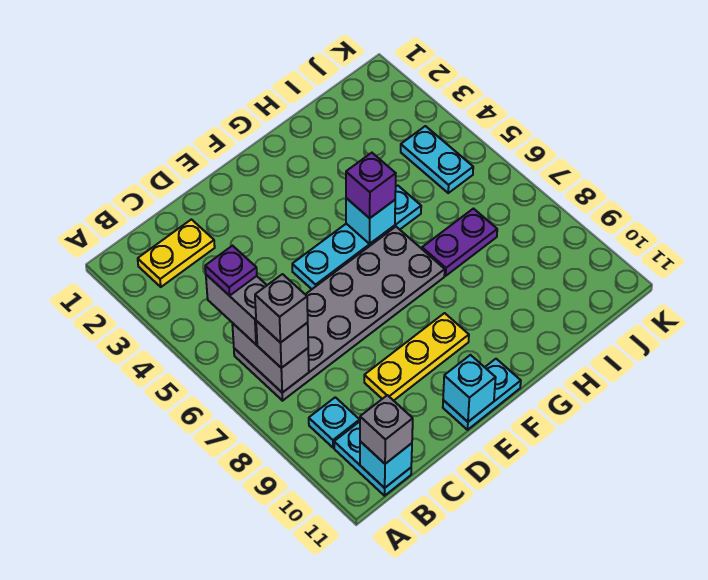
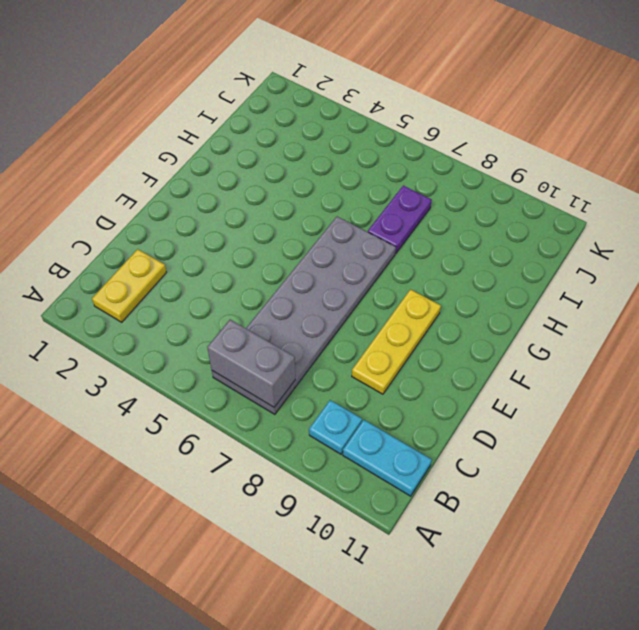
none -> cyan 1x4 plate [292,186,421,289]
none -> cyan 1x2 plate [443,359,521,430]
none -> cyan 1x2 plate [401,126,473,193]

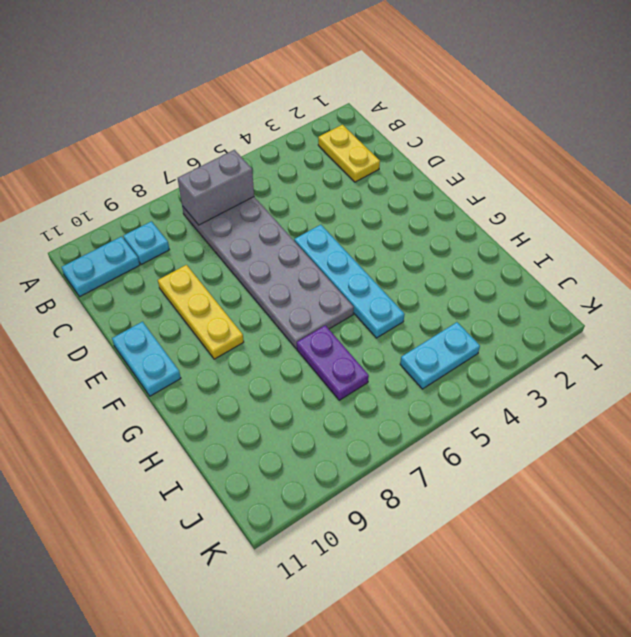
none -> cyan 1x1 brick [360,441,412,488]
none -> cyan 1x1 brick [443,355,496,422]
none -> cyan 1x1 brick [346,198,395,244]

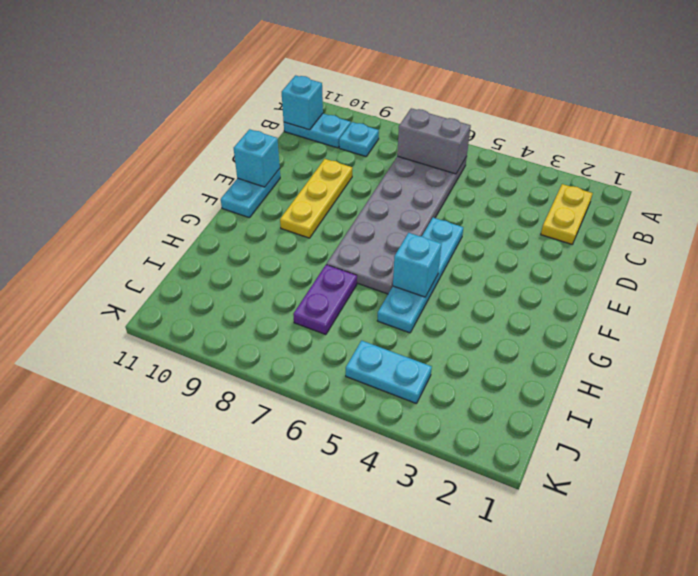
none -> grey 1x2 brick [206,275,267,344]
none -> grey 1x1 brick [256,321,308,368]
none -> grey 1x1 brick [360,395,413,464]

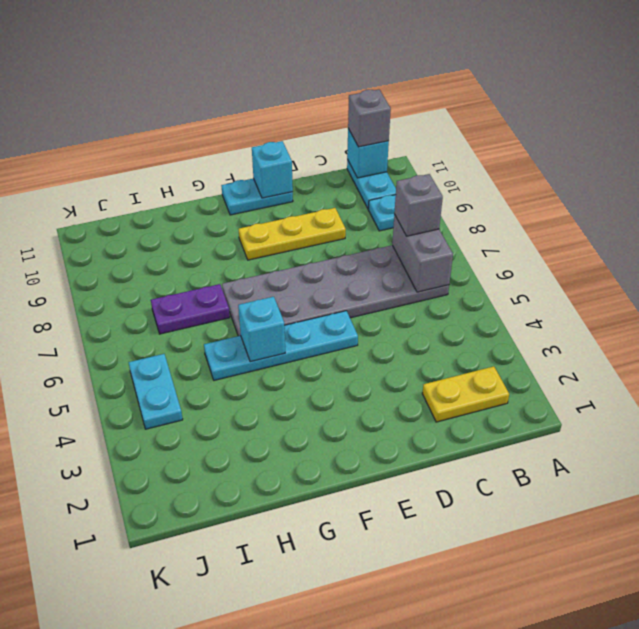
none -> grey 1x2 brick [206,275,267,344]
none -> purple 1x1 brick [346,153,396,218]
none -> purple 1x1 plate [205,246,257,296]

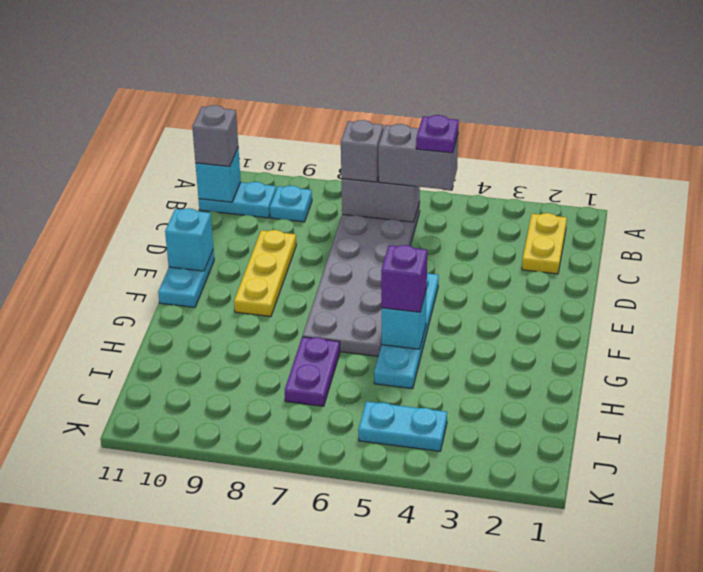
none -> grey 1x1 brick [255,274,308,343]

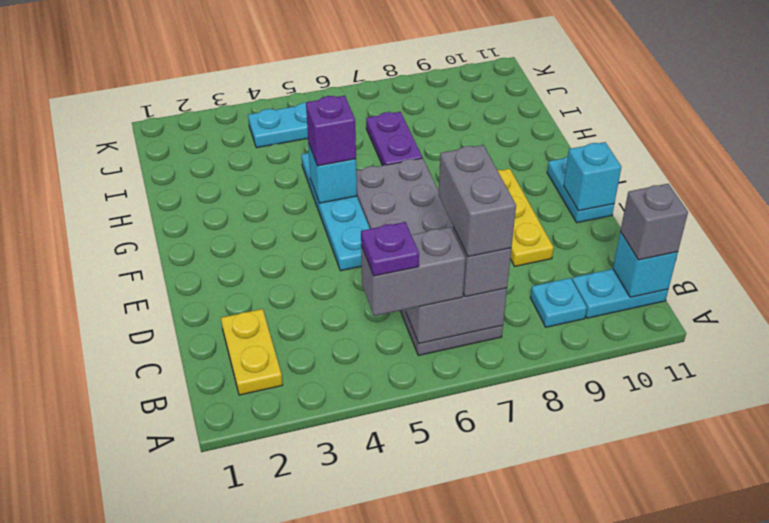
grey 1x2 brick [439,145,516,257] -> grey 1x1 brick [255,274,308,343]

